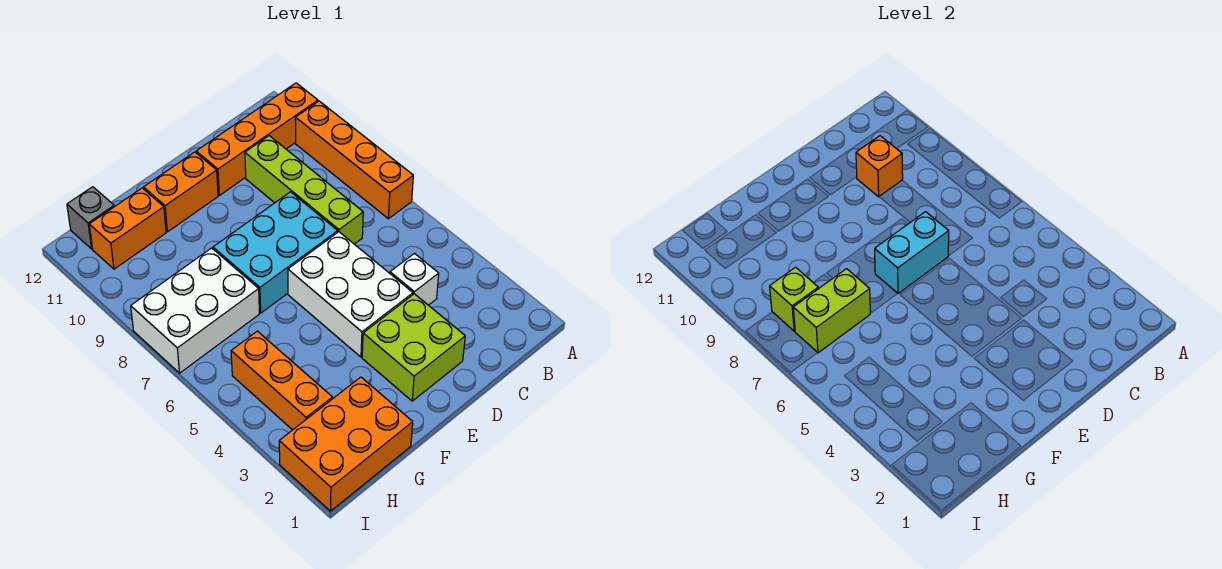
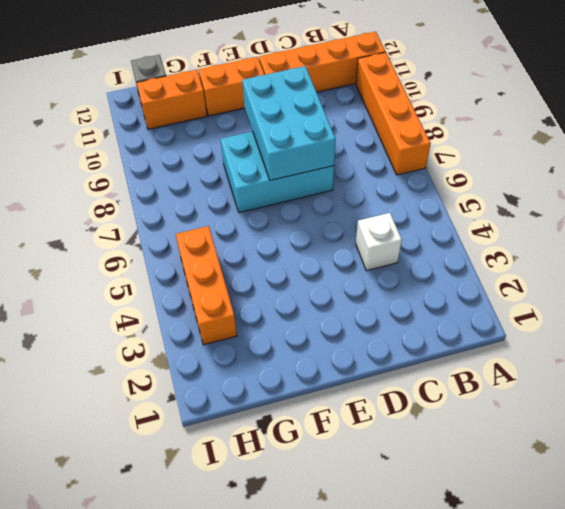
cyan 2x3 brick [242,66,336,180] -> cyan 1x2 brick [875,212,949,294]
none -> lime 1x4 brick [245,136,363,244]
none -> lime 2x2 brick [362,294,465,401]
none -> white 2x3 brick [288,232,413,357]

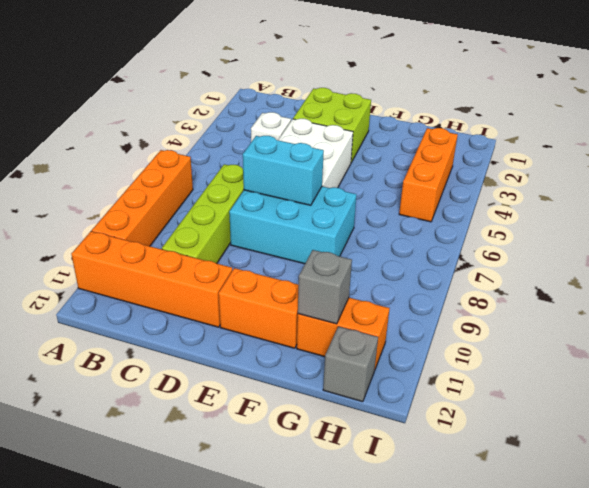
grey 1x1 brick [298,250,352,324] -> none
none -> orange 2x3 brick [279,377,413,511]
none -> white 2x3 brick [131,248,259,373]
none -> orange 1x1 brick [856,136,903,197]

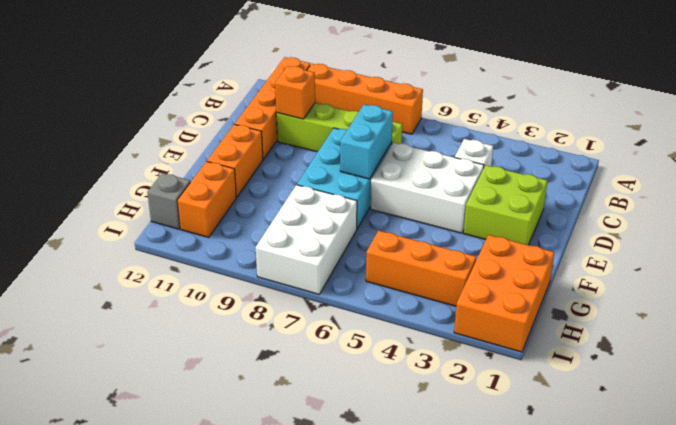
none -> lime 1x2 brick [793,269,870,353]
none -> lime 1x1 brick [770,267,818,331]

